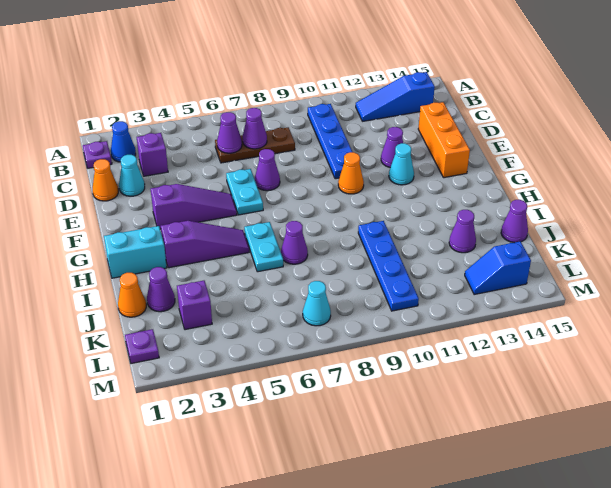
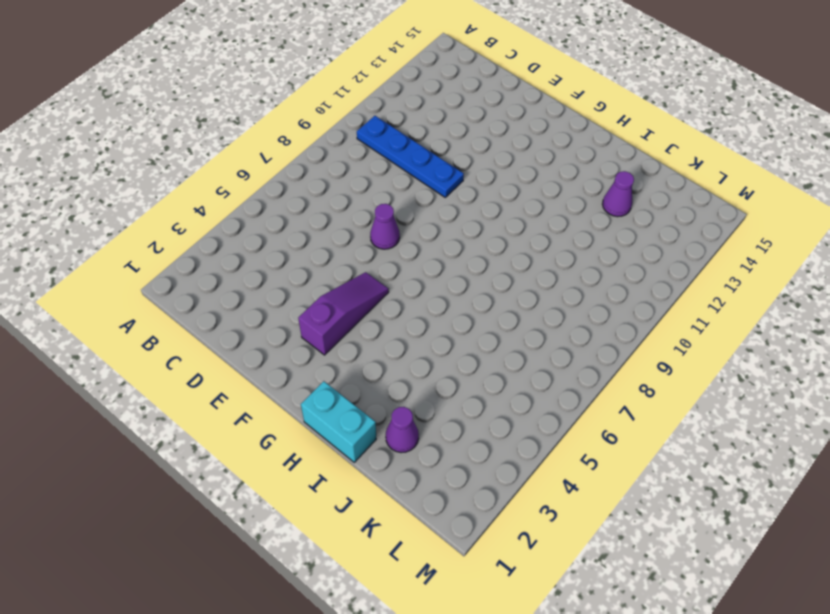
cyan 1x2 brick [301,381,376,462] -> cyan 1x2 brick turned to [104,226,167,278]
none -> purple 1x1 plate [83,141,112,168]
none -> blue 1x1 cone [111,121,136,162]
none -> blue 1x3 slope [356,72,435,121]
none -> purple 1x1 brick [137,133,168,176]

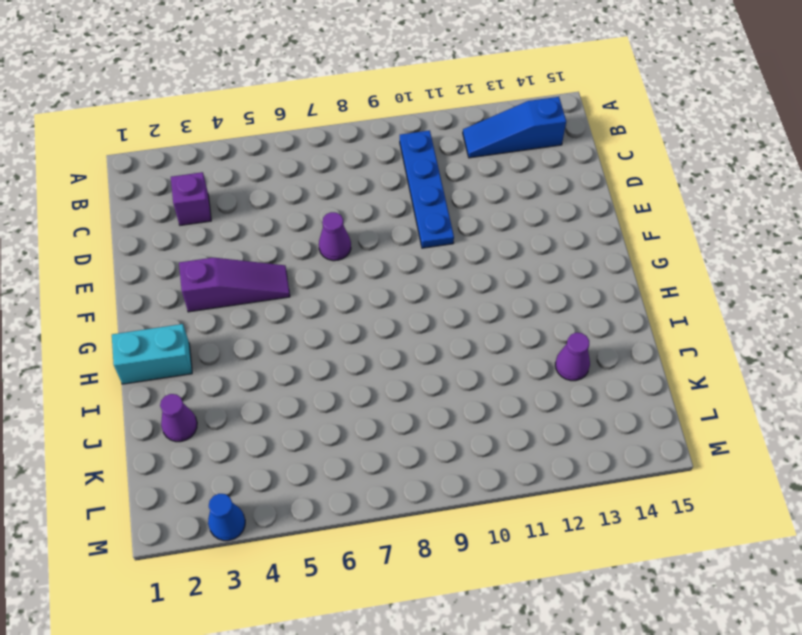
blue 1x1 cone [208,494,245,541] -> blue 1x1 cone moved to [111,121,136,162]
none -> purple 1x1 plate [83,141,112,168]
none -> brown 1x3 plate [215,127,295,163]
none -> orange 1x1 cone [93,159,118,201]
none -> cyan 1x1 cone [119,155,145,196]

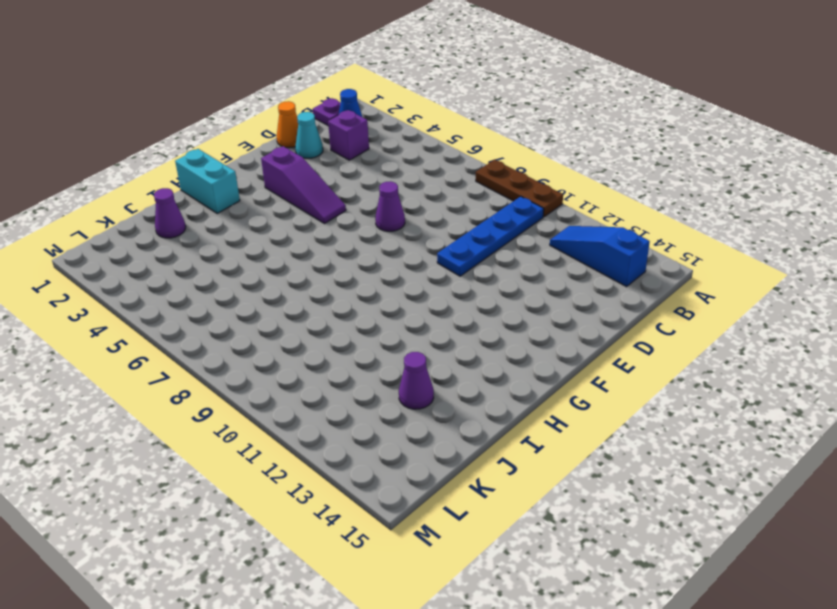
brown 1x3 plate [476,160,563,217] -> brown 1x3 plate moved to [215,127,295,163]
none -> orange 1x3 brick [418,102,470,178]
none -> cyan 1x2 plate [226,169,263,215]
none -> purple 1x1 cone [381,127,403,167]
none -> orange 1x1 cone [338,152,364,194]

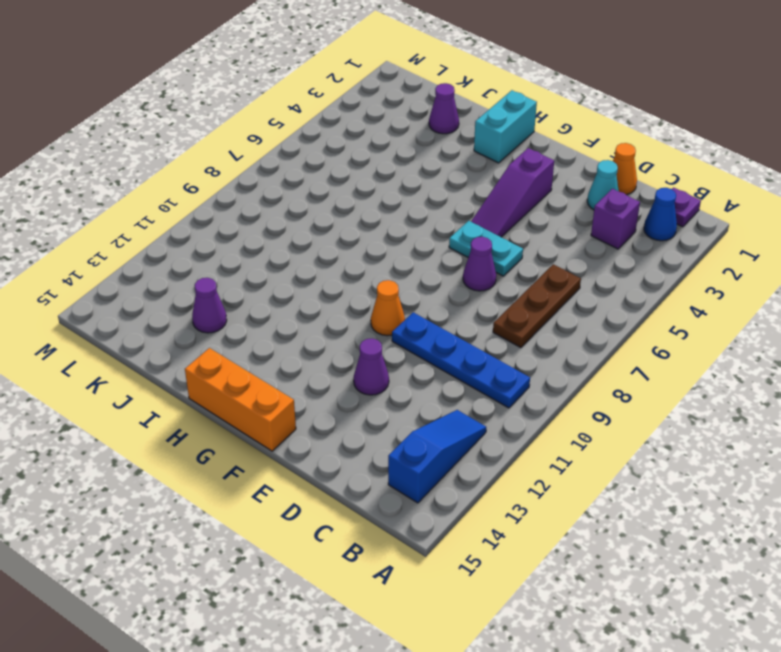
orange 1x3 brick [185,348,296,451] -> orange 1x3 brick moved to [418,102,470,178]
none -> cyan 1x1 cone [389,143,414,185]
none -> purple 1x3 slope [161,221,249,268]
none -> cyan 1x2 plate [244,222,283,272]
none -> purple 1x1 cone [281,221,308,264]

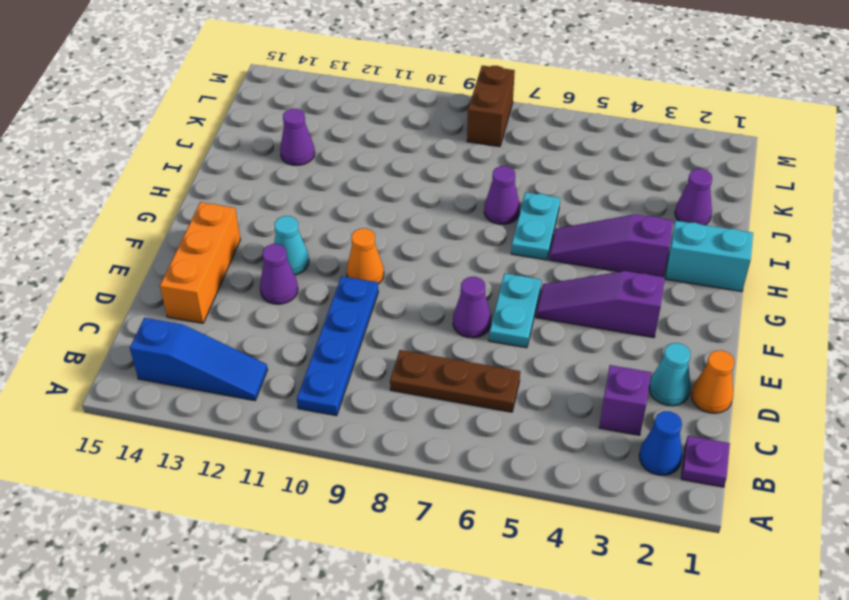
brown 1x2 brick [467,66,515,147] -> none
none -> blue 1x4 plate [358,221,419,311]
none -> orange 1x1 cone [118,273,146,317]
none -> purple 1x1 cone [501,200,528,243]
none -> purple 1x1 brick [177,281,212,330]

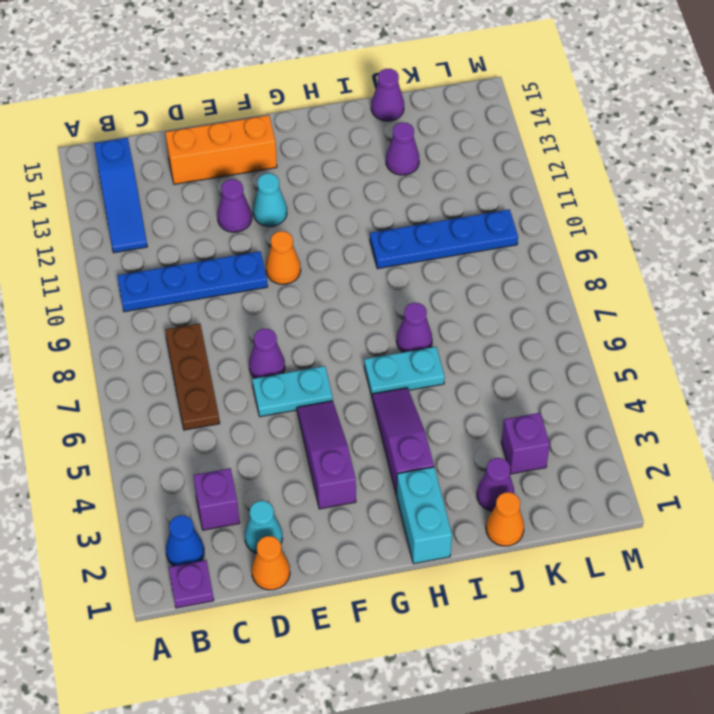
none -> purple 1x1 plate [125,329,159,364]
none -> cyan 1x1 cone [303,281,331,326]
none -> blue 1x2 slope [465,241,531,295]
none -> purple 1x1 cone [217,112,242,153]

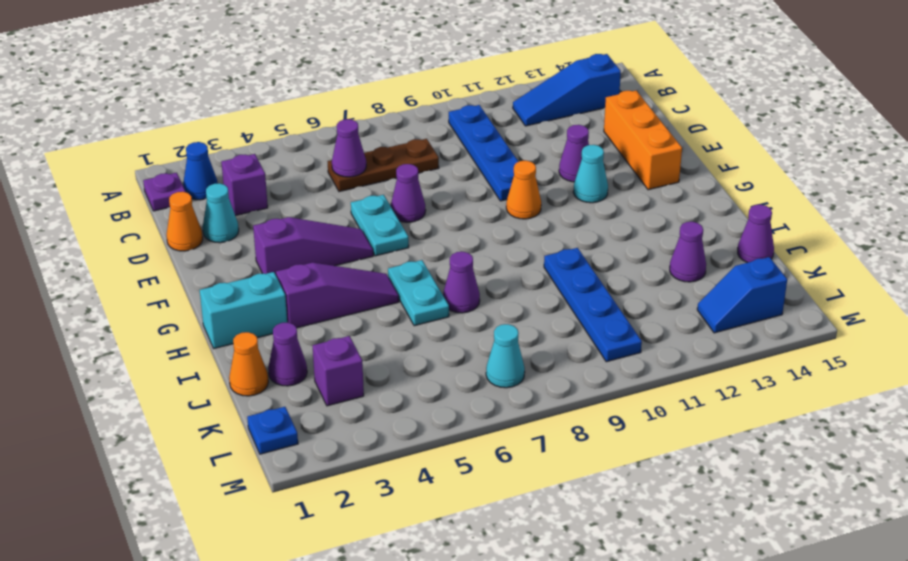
blue 1x1 plate [247,407,298,454] -> purple 1x1 plate [125,329,159,364]
none -> purple 1x1 cone [242,108,267,149]

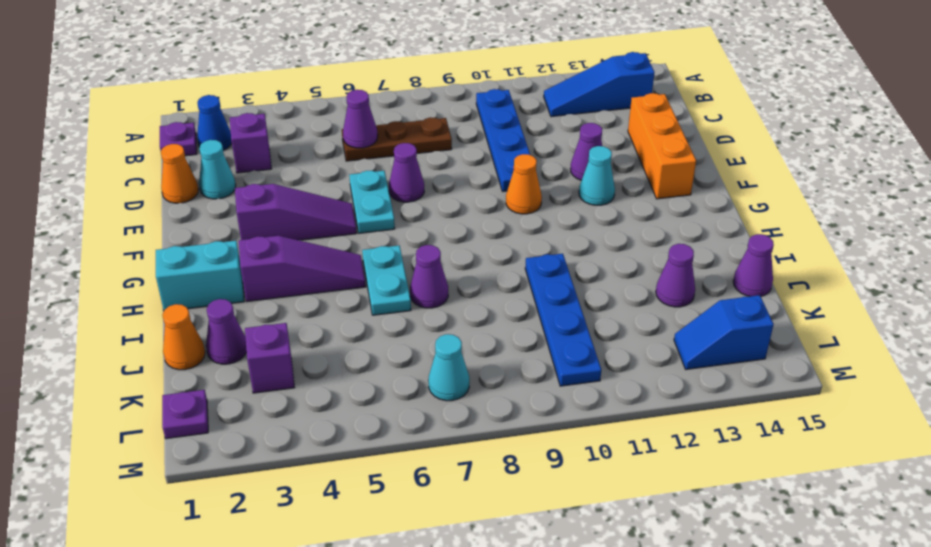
none -> purple 1x1 cone [242,108,267,149]

